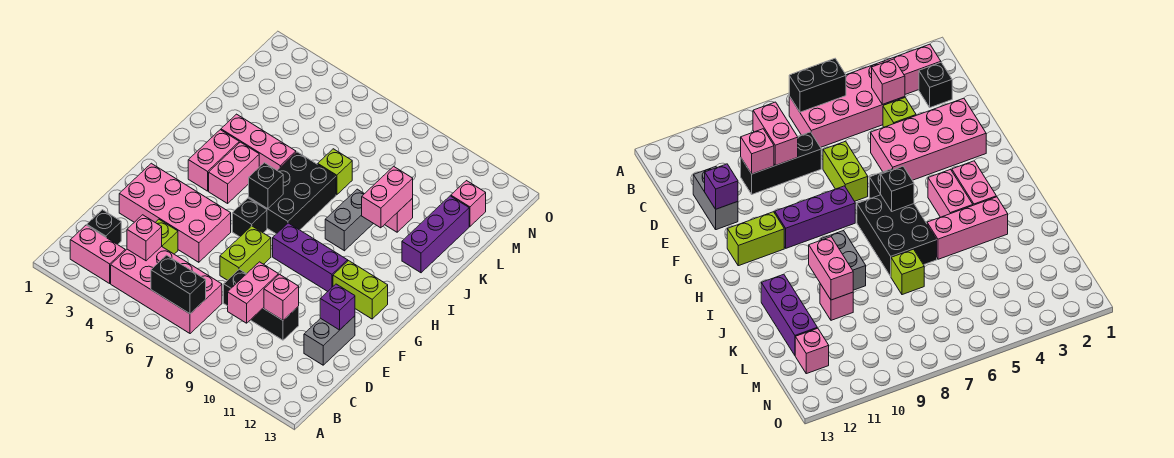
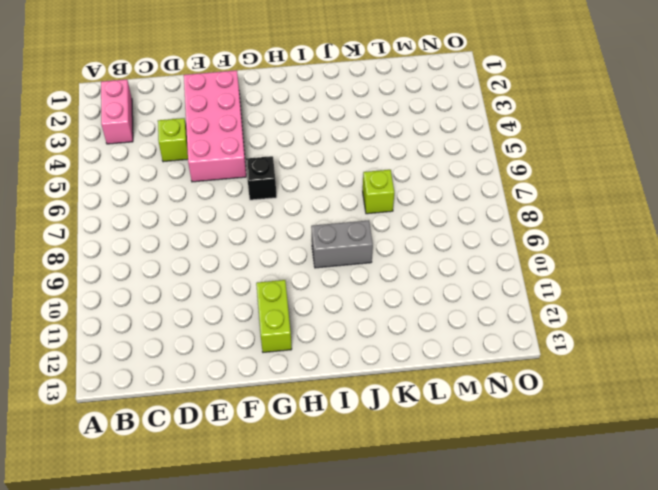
none -> pink 2x4 brick [111,246,222,334]
none -> black 1x1 brick [87,210,121,245]
none -> black 1x3 brick [224,269,299,340]

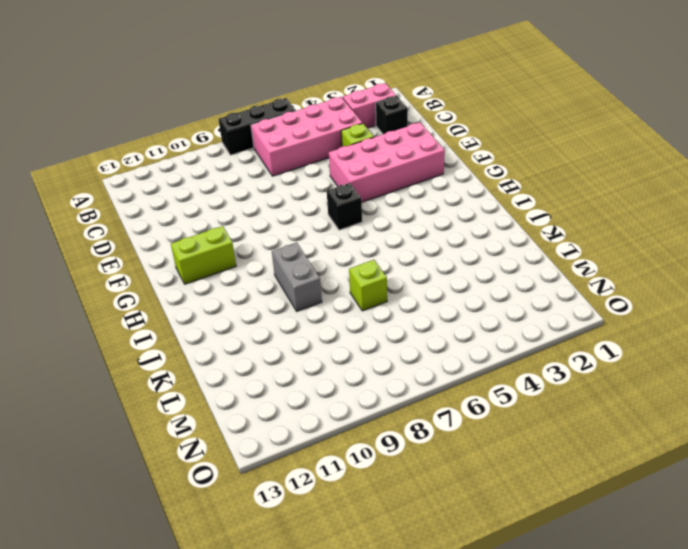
black 1x3 brick [219,98,296,155] -> black 1x3 brick moved to [224,269,299,340]
none -> grey 1x2 brick [304,316,355,365]
none -> lime 1x2 brick [220,226,271,280]
none -> purple 1x3 brick [273,223,348,291]

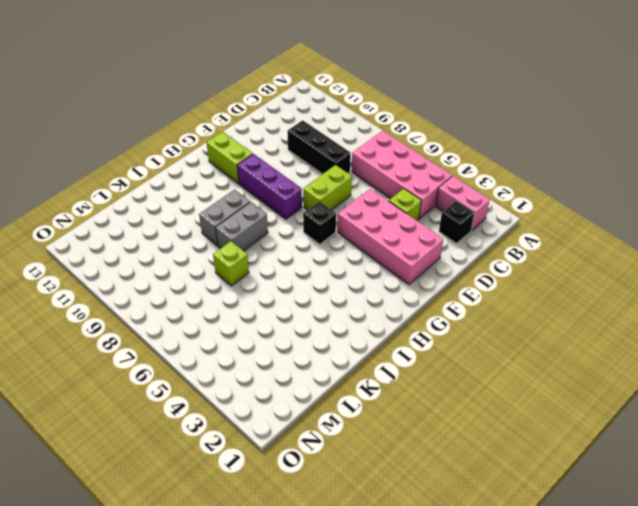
grey 1x2 brick [215,202,268,251] -> grey 1x2 brick moved to [304,316,355,365]
none -> pink 1x2 brick [188,130,239,191]
none -> pink 1x2 brick [209,142,259,203]
none -> black 2x3 brick [249,152,336,234]

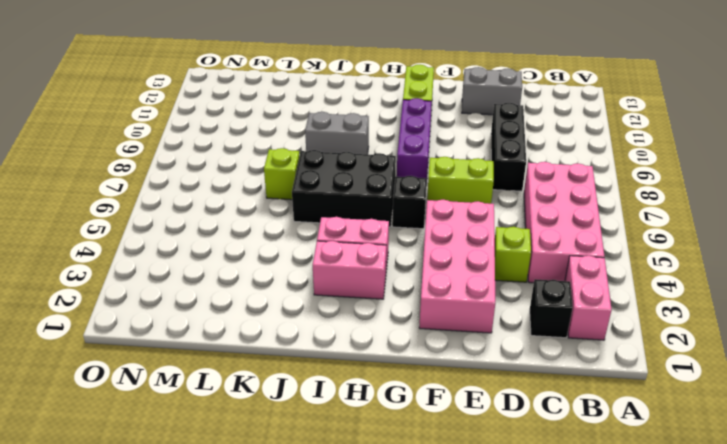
none -> pink 1x3 brick [221,114,296,170]
none -> purple 1x3 brick [402,196,469,273]
none -> pink 1x1 brick [385,198,413,232]

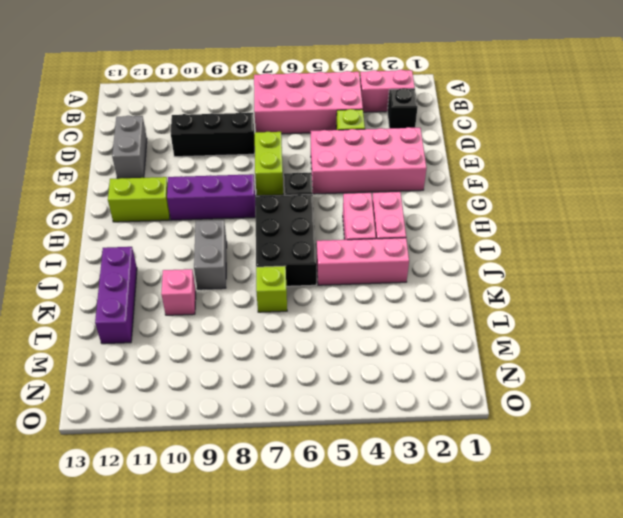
none -> pink 1x1 brick [451,181,486,226]
none -> black 1x2 brick [151,255,206,314]
none -> pink 1x1 brick [127,215,162,261]

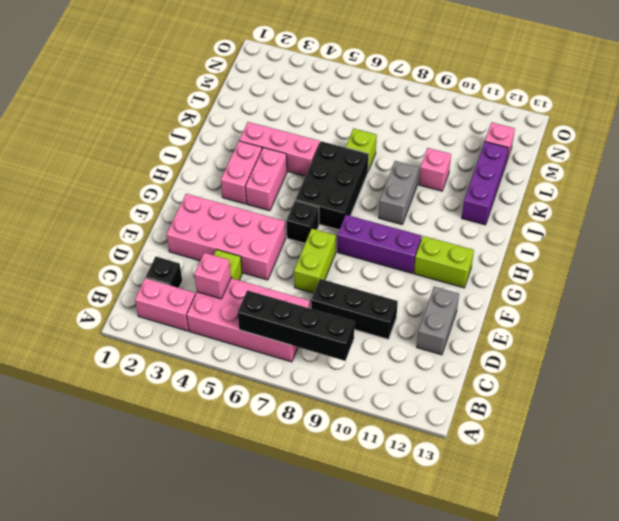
black 1x4 brick [238,290,355,361] -> black 1x2 brick [151,255,206,314]
none -> pink 1x2 brick [228,262,278,323]
none -> pink 1x1 brick [264,274,299,320]
none -> purple 1x1 brick [320,284,355,330]

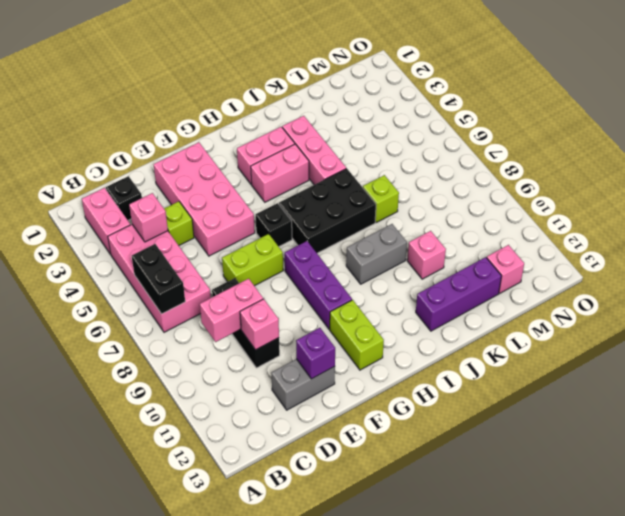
none -> black 1x1 brick [249,163,283,209]
none -> pink 1x2 brick [362,166,413,228]

